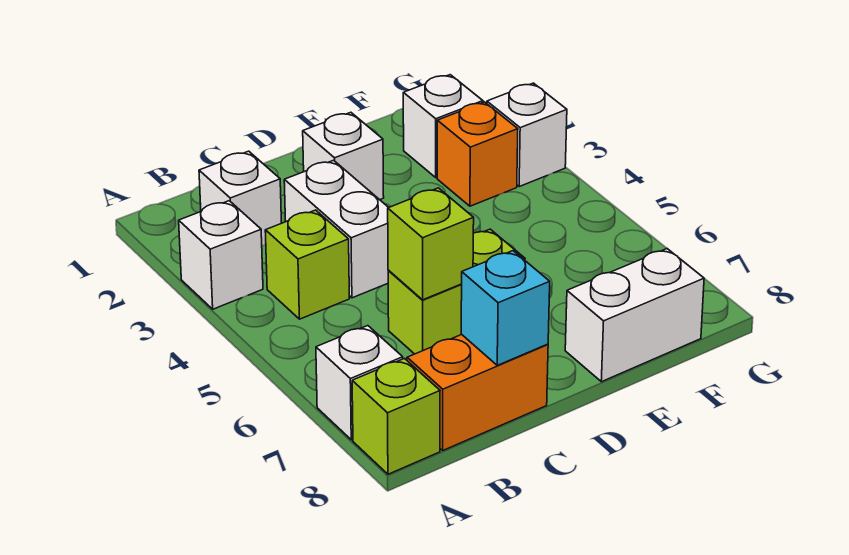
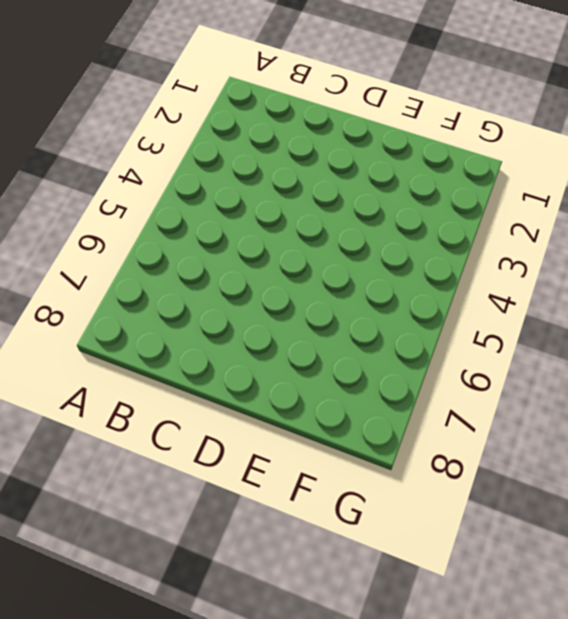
none -> white 1x1 brick [179,201,263,309]
none -> white 1x1 brick [316,326,403,440]
none -> lime 1x1 brick [352,359,440,474]

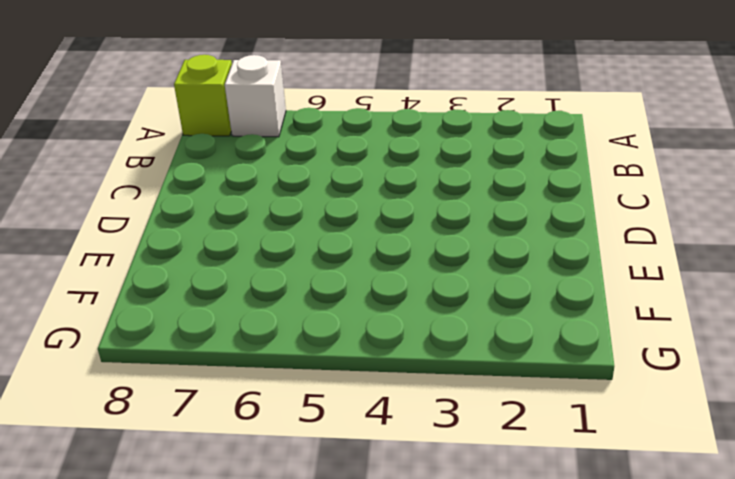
none -> white 1x1 brick [179,201,263,309]
none -> white 1x1 brick [199,151,281,246]
none -> lime 1x1 brick [265,210,349,319]

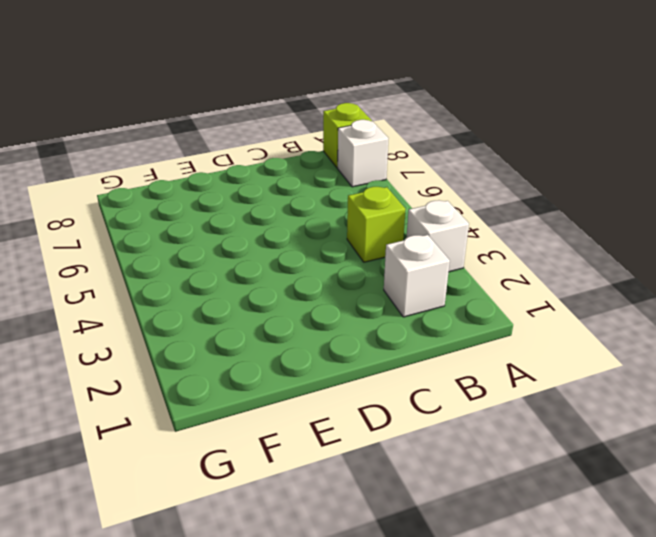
none -> orange 1x2 brick [407,335,548,450]
none -> white 1x2 brick [284,160,389,298]
none -> lime 1x2 brick [388,229,525,354]

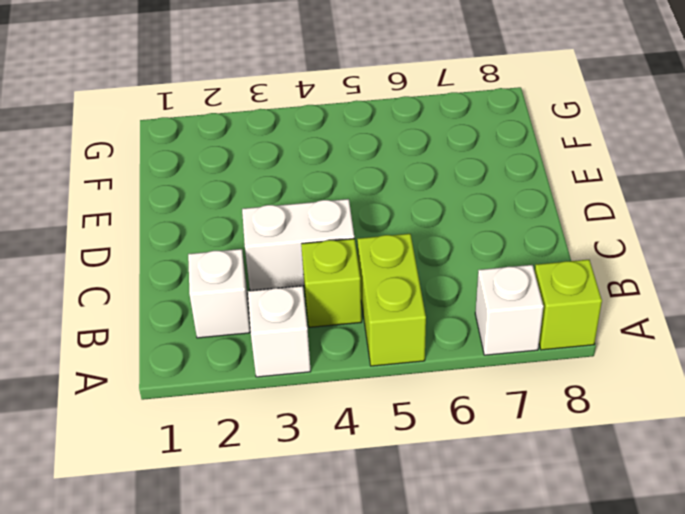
lime 1x2 brick [357,234,426,366] -> lime 1x2 brick moved to [388,229,525,354]
none -> orange 1x2 brick [407,335,548,450]
none -> white 1x1 brick [303,112,384,200]
none -> white 1x2 brick [565,249,704,382]

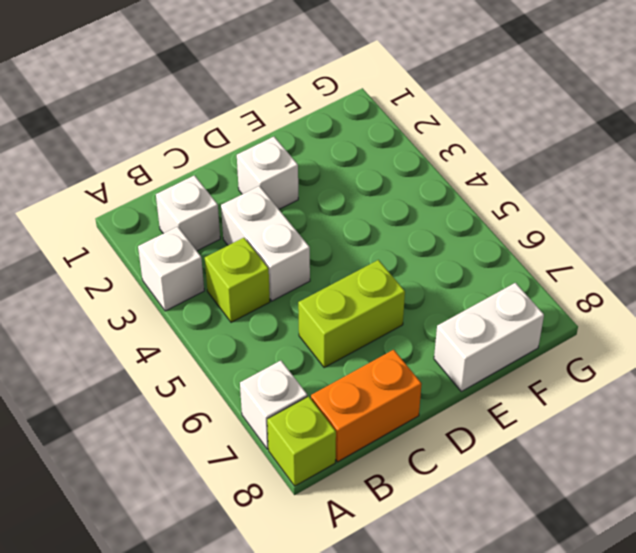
none -> white 1x1 brick [403,75,483,177]
none -> orange 1x1 brick [437,102,518,206]
none -> white 1x1 brick [487,83,567,187]

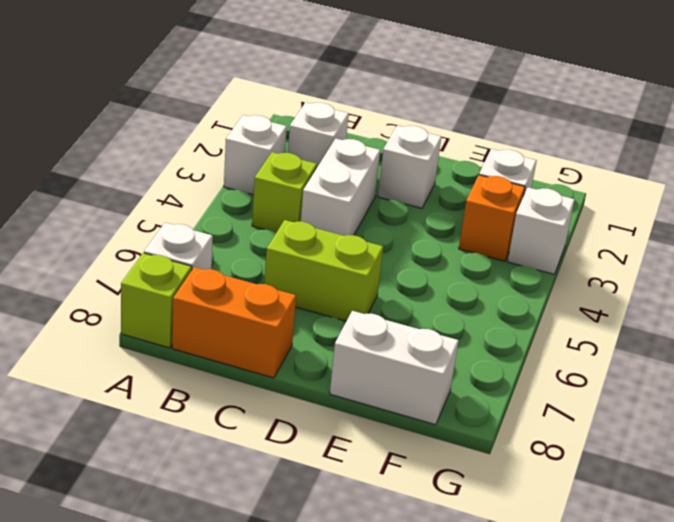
none -> lime 1x1 brick [388,188,474,300]
none -> cyan 1x1 brick [461,251,550,365]

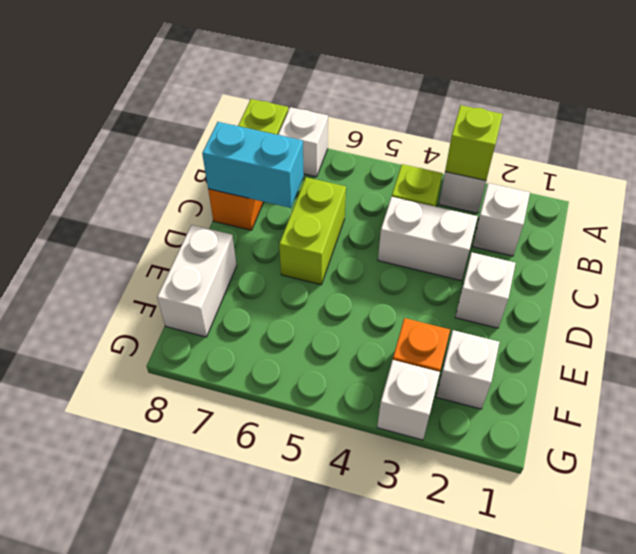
lime 1x1 brick [445,105,503,180] -> lime 1x1 brick moved to [388,188,474,300]
cyan 1x2 brick [202,122,304,208] -> cyan 1x1 brick [461,251,550,365]

